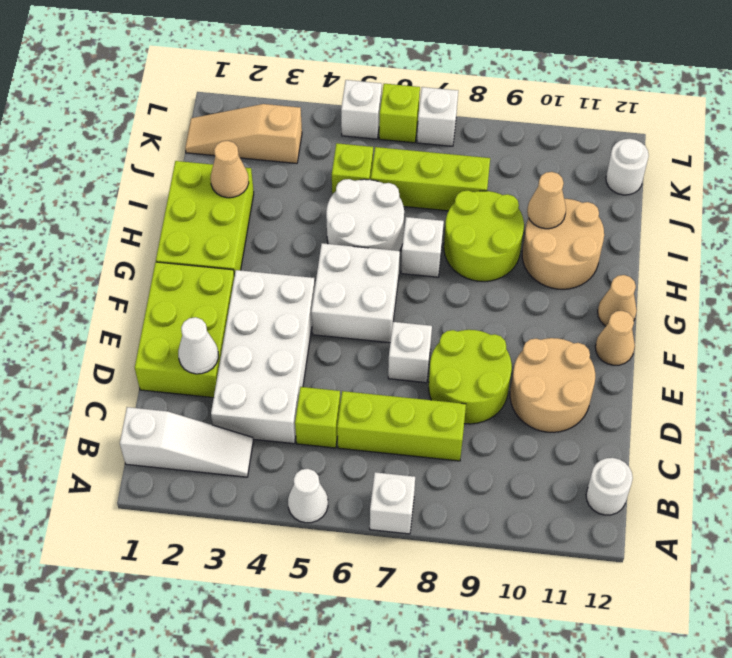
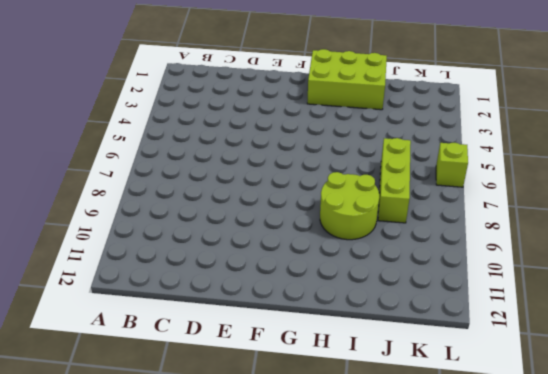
none -> white 1x1 cone [288,469,328,523]
none -> white 1x1 brick [370,472,415,534]
none -> white 1x3 slope [120,407,253,477]

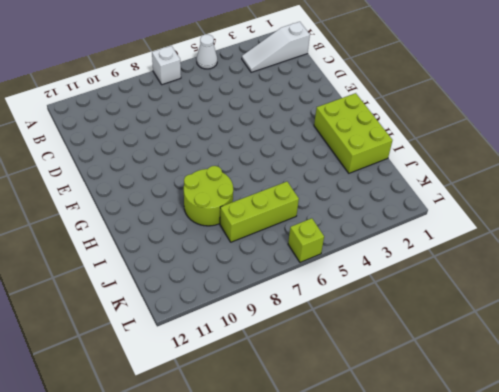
none -> white 1x1 round brick [586,458,633,515]
none -> white 2x4 brick [211,270,315,444]
none -> lime 1x1 brick [295,387,340,448]

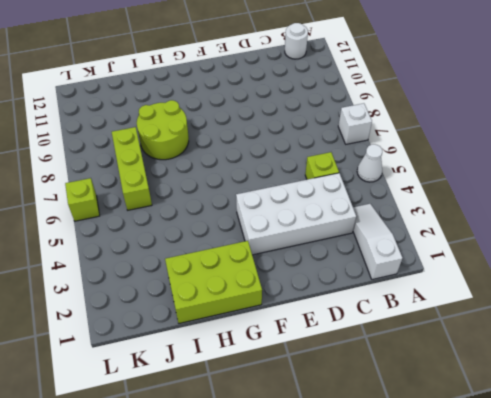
none -> lime 1x3 brick [337,391,466,461]
none -> lime 2x3 brick [135,262,235,398]
none -> lime 2x2 round brick [429,330,512,424]

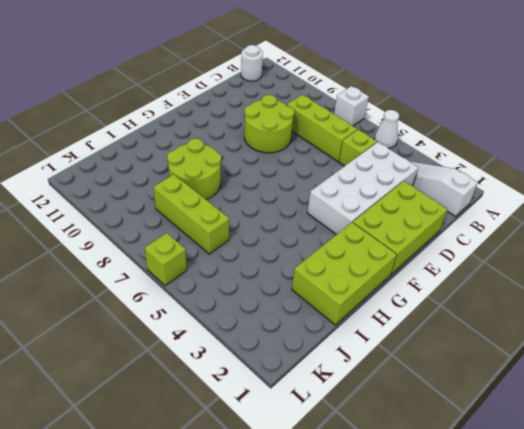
none -> tan 2x2 round brick [510,338,595,432]
none -> white 1x1 brick [388,322,432,383]
none -> white 2x2 brick [311,243,400,343]

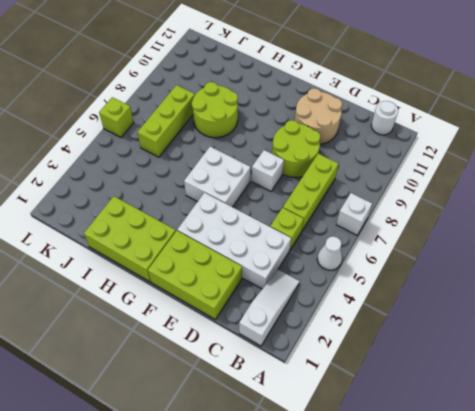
none -> tan 1x1 cone [595,311,635,365]
none -> tan 1x1 cone [598,275,637,326]
none -> white 2x2 round brick [326,179,404,251]

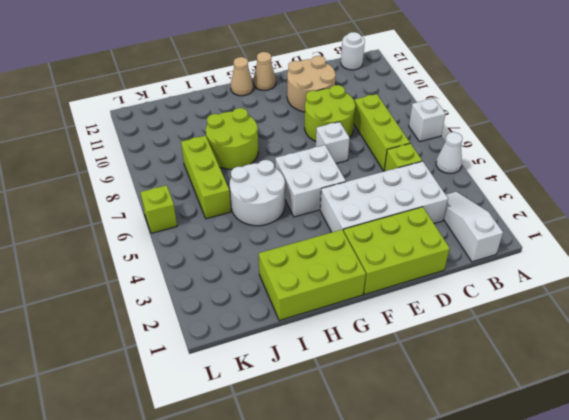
none -> white 1x1 brick [401,217,444,277]
none -> tan 2x2 round brick [522,199,604,289]
none -> lime 1x1 brick [332,143,373,195]

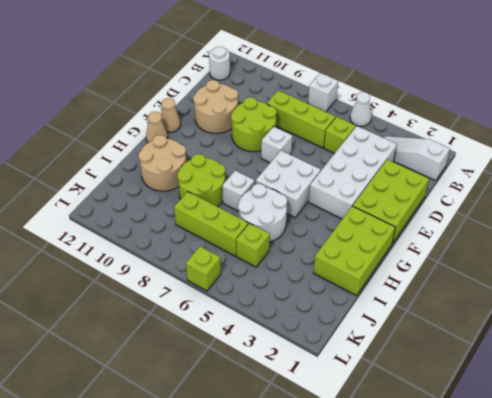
none -> tan 1x3 slope [185,104,302,163]
none -> white 1x1 round brick [606,139,649,195]
none -> white 1x1 brick [341,80,382,139]

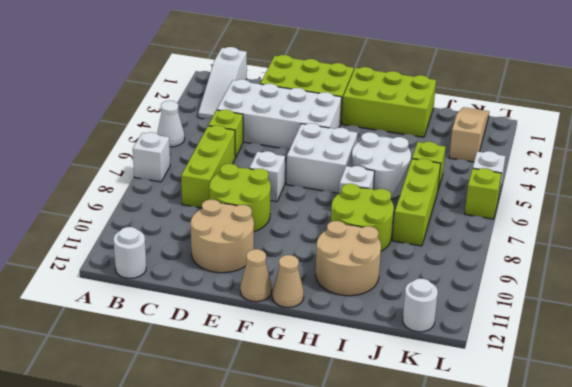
none -> white 1x1 brick [417,87,458,146]
none -> white 1x1 cone [178,317,218,374]
none -> tan 1x1 cone [211,141,249,198]

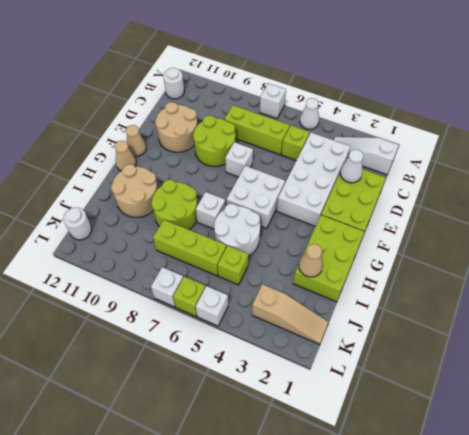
none -> tan 1x1 cone [527,172,566,229]

